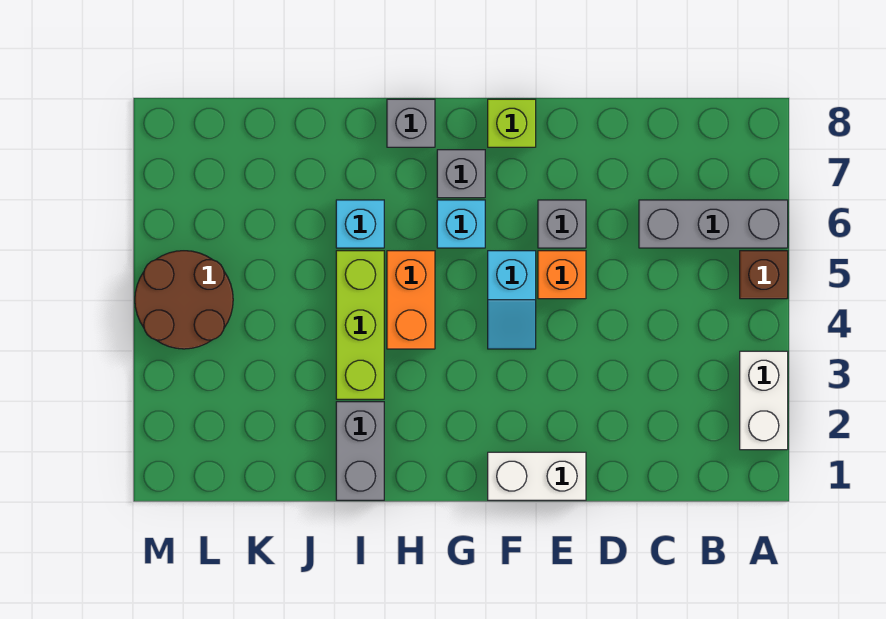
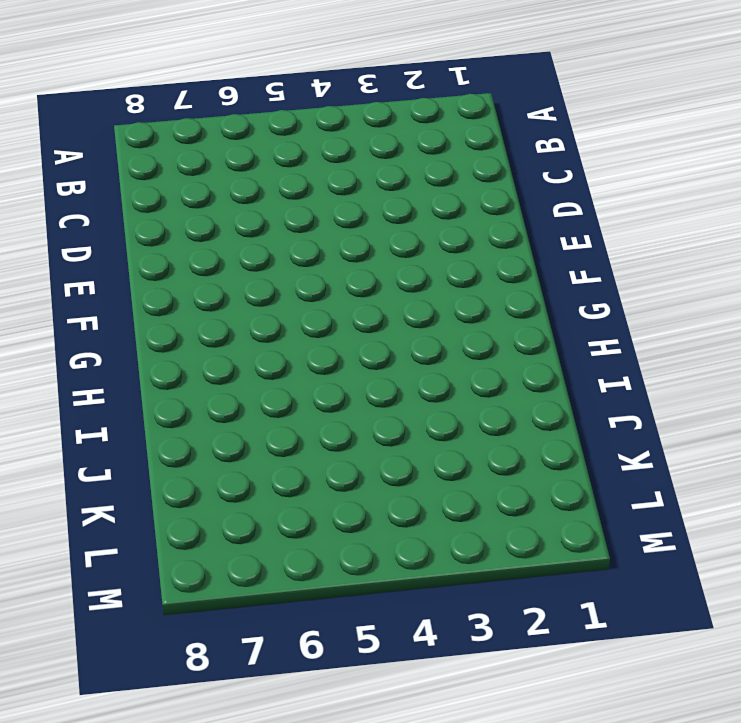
none -> white 1x2 brick [740,351,788,450]
none -> brown 1x1 brick [740,251,788,299]
none -> grey 1x3 brick [639,200,788,248]

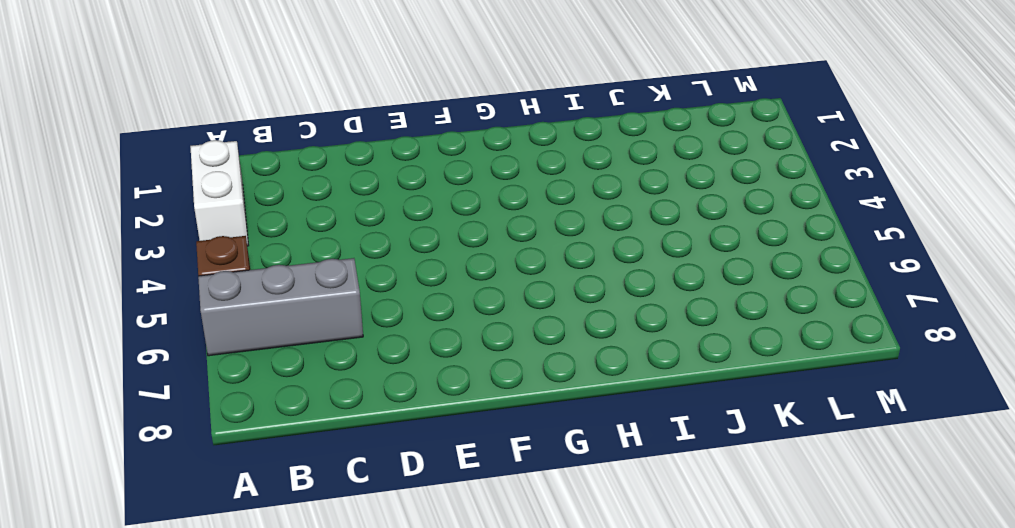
none -> white 1x2 brick [488,452,586,500]
none -> orange 1x1 brick [538,251,586,299]
none -> grey 1x1 brick [538,200,586,248]

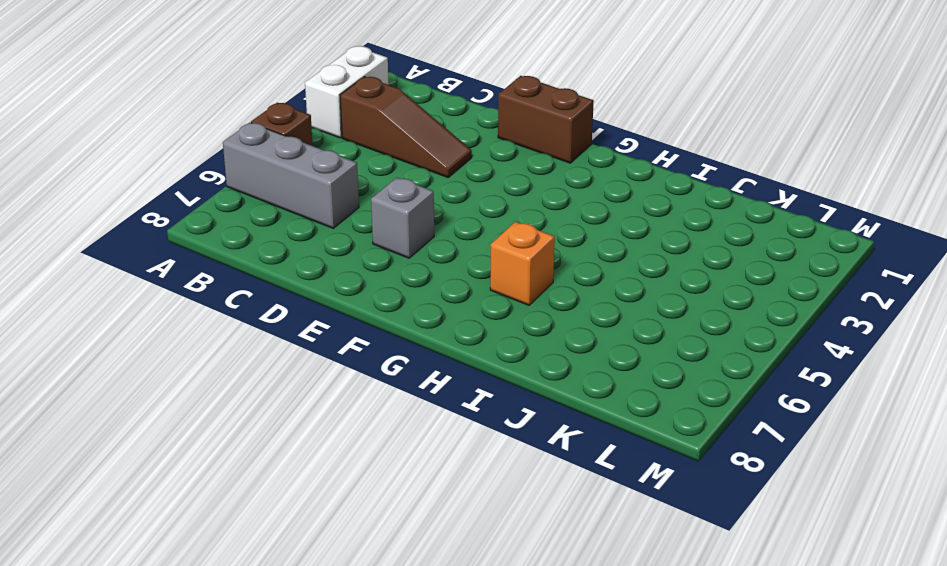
brown 1x3 slope [340,77,472,177] -> none
brown 1x2 brick [498,76,594,163] -> white 1x2 brick [488,452,586,500]
orange 1x1 brick [490,222,555,305] -> orange 1x1 brick moved to [538,251,586,299]
none -> cyan 1x2 slope [488,251,536,349]
none -> lime 1x1 brick [488,99,536,147]
none -> cyan 1x1 brick [437,200,485,248]

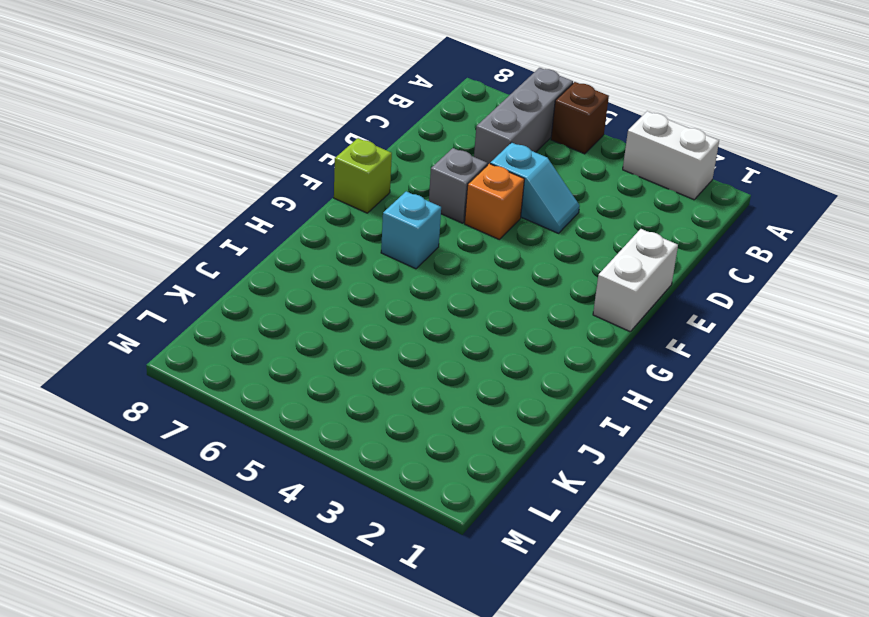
cyan 1x2 slope [490,142,580,233] -> cyan 1x2 slope moved to [488,251,536,349]
none -> grey 1x1 brick [437,150,485,198]
none -> orange 1x2 brick [387,251,435,349]
none -> grey 1x1 brick [387,99,435,147]

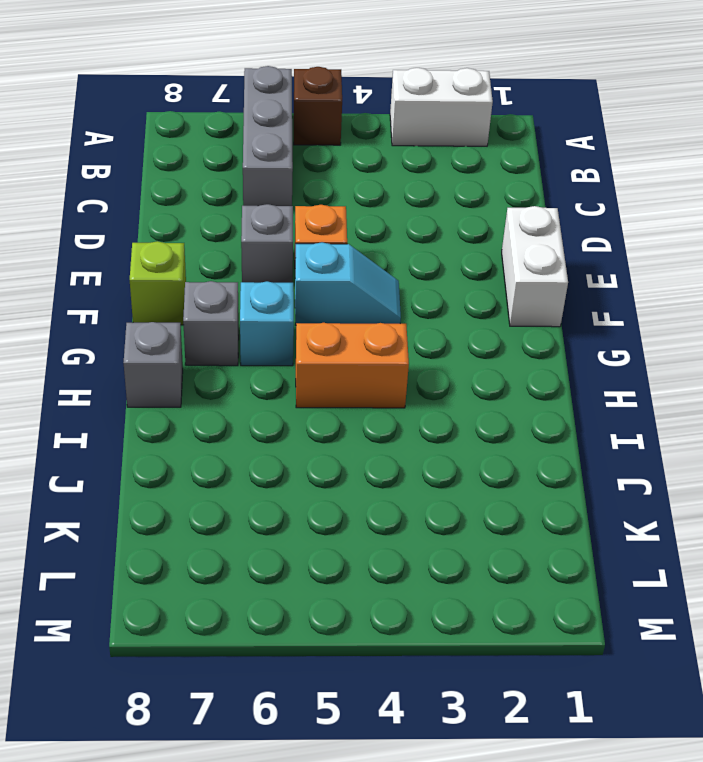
none -> grey 1x2 brick [336,402,384,500]
none -> lime 1x3 brick [336,251,384,399]
none -> cyan 1x1 brick [336,200,384,248]

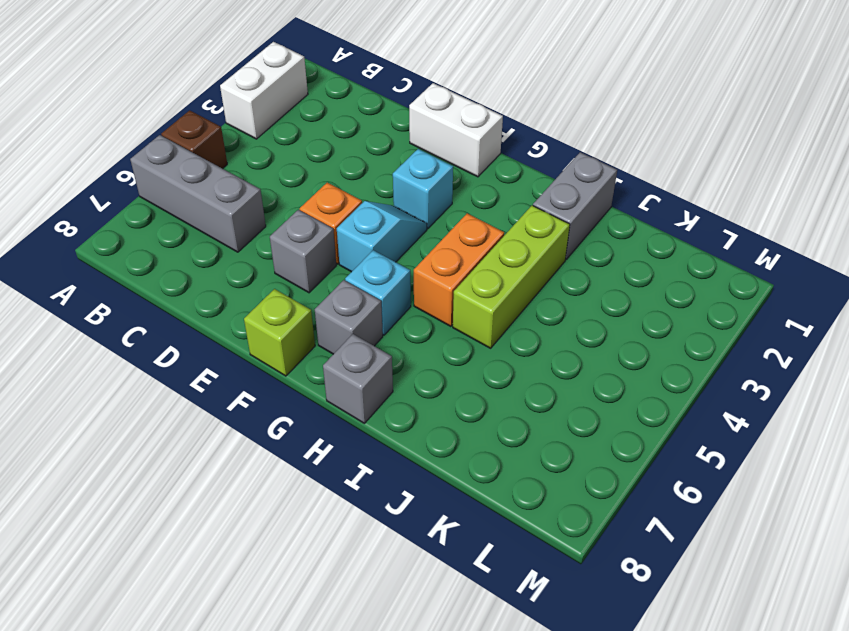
cyan 1x1 brick [393,149,453,229] -> cyan 1x1 brick moved to [336,200,384,248]
none -> brown 2x2 round brick [135,251,233,349]

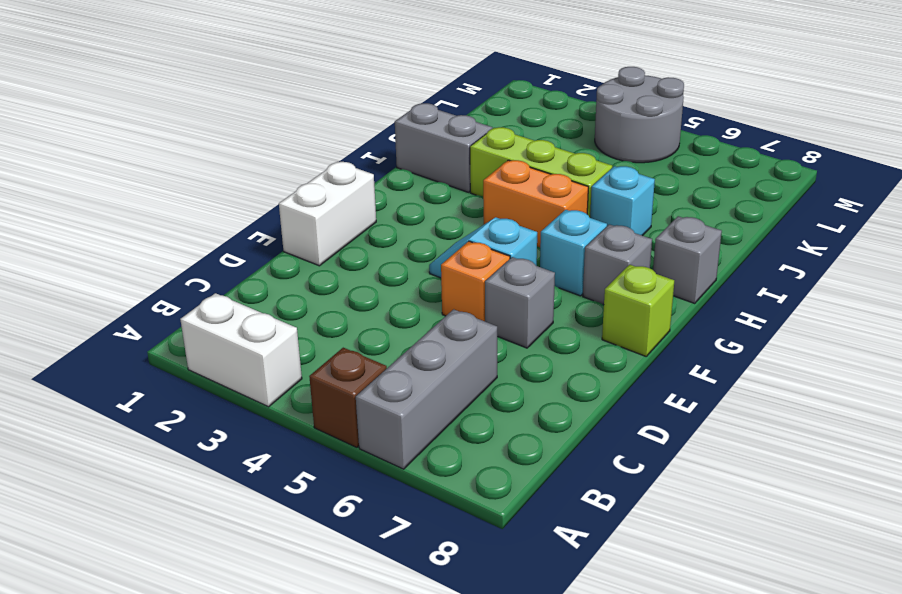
grey 2x2 round brick [595,67,684,163] -> brown 2x2 round brick [135,251,233,349]

